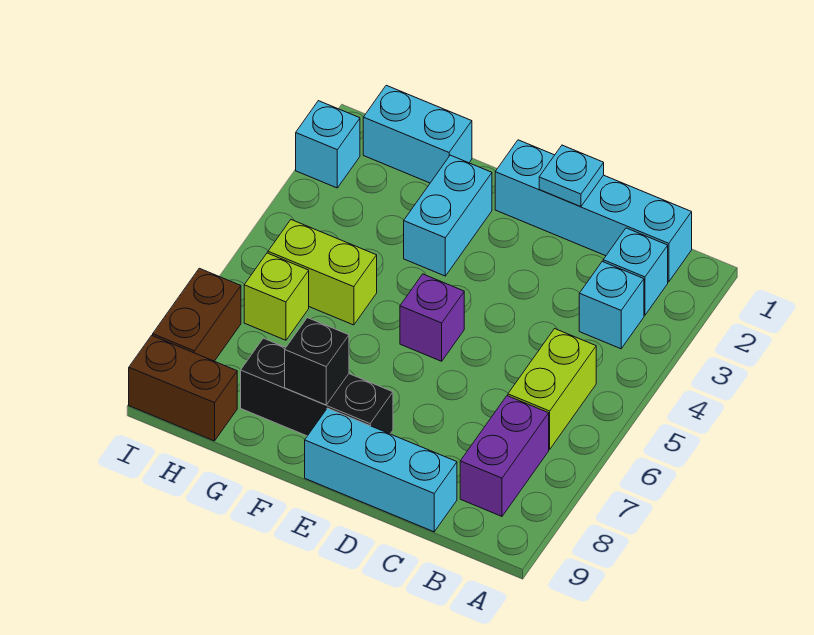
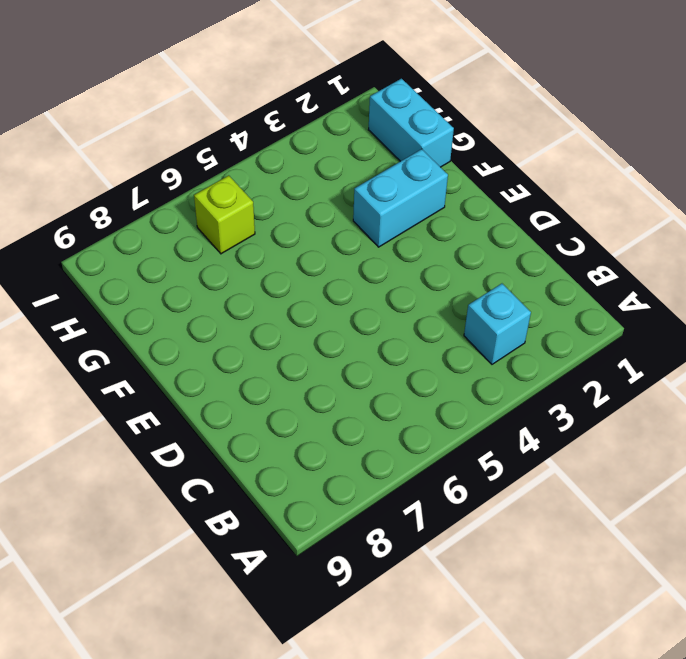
none -> cyan 1x4 brick [495,140,692,282]
none -> cyan 1x1 brick [603,228,668,315]
none -> lime 1x2 brick [508,329,596,449]

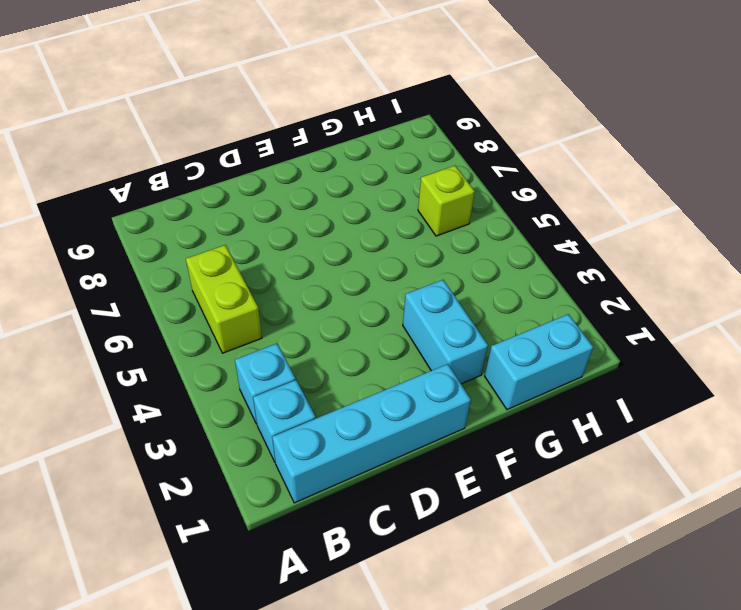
none -> purple 1x2 brick [460,396,549,516]
none -> cyan 1x3 brick [305,408,457,532]
none -> purple 1x1 brick [400,274,464,361]

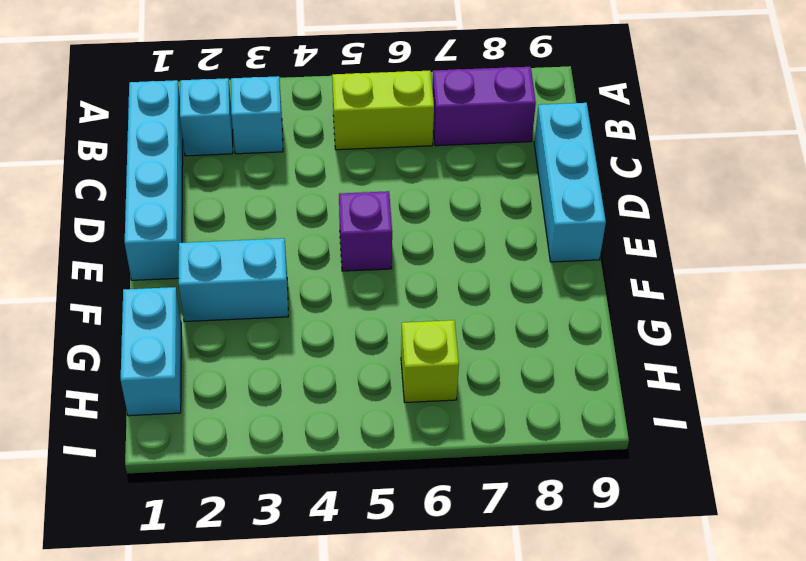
none -> black 1x3 brick [241,338,393,436]
none -> lime 1x2 brick [268,220,377,325]
none -> brown 1x2 brick [129,335,237,441]

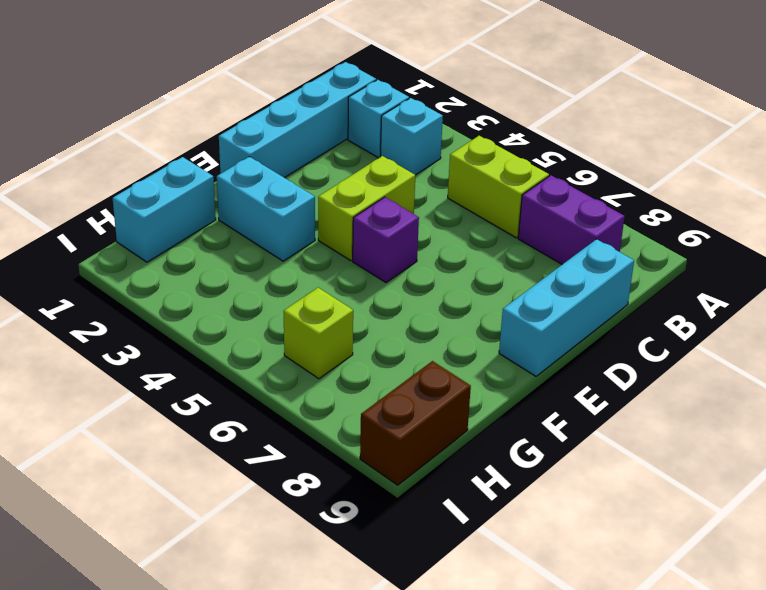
lime 1x2 brick [318,156,415,261] -> lime 1x2 brick moved to [268,220,377,325]
none -> black 1x3 brick [241,338,393,436]
none -> cyan 1x1 brick [296,101,360,188]
none -> brown 1x2 brick [153,268,241,361]

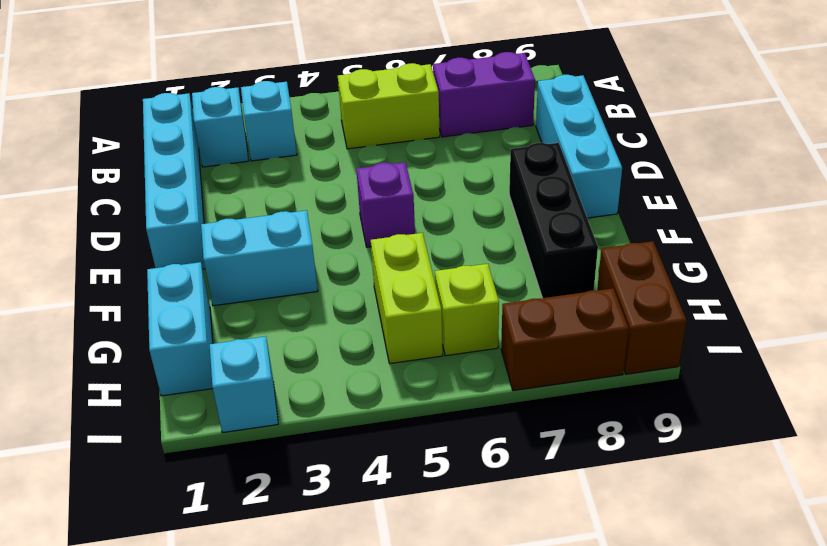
none -> cyan 1x1 plate [539,145,604,207]
none -> black 1x1 brick [285,318,349,405]

